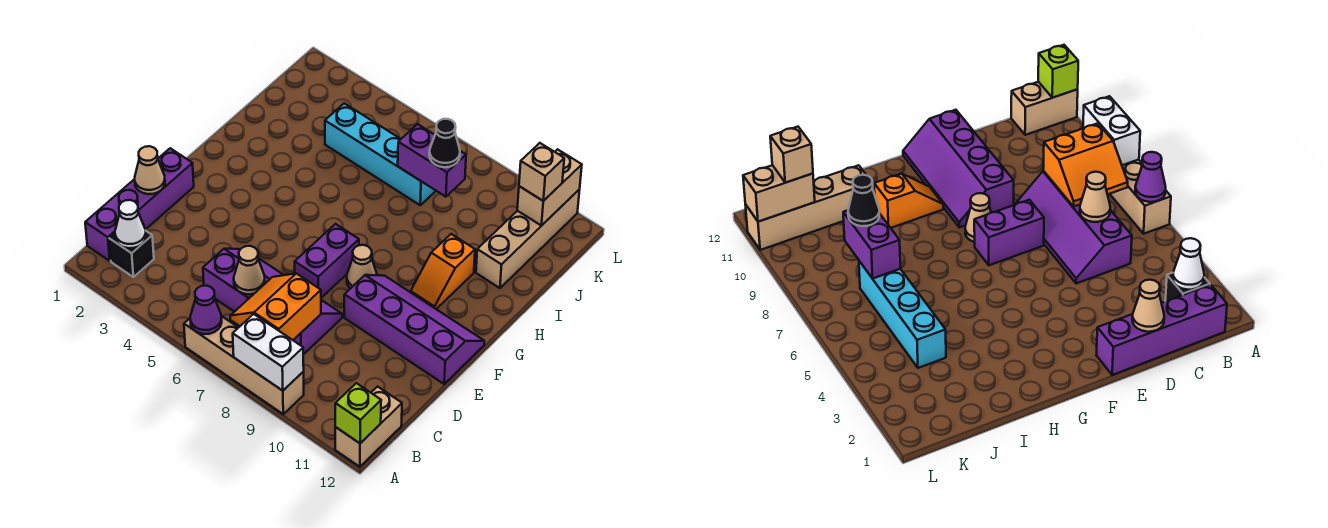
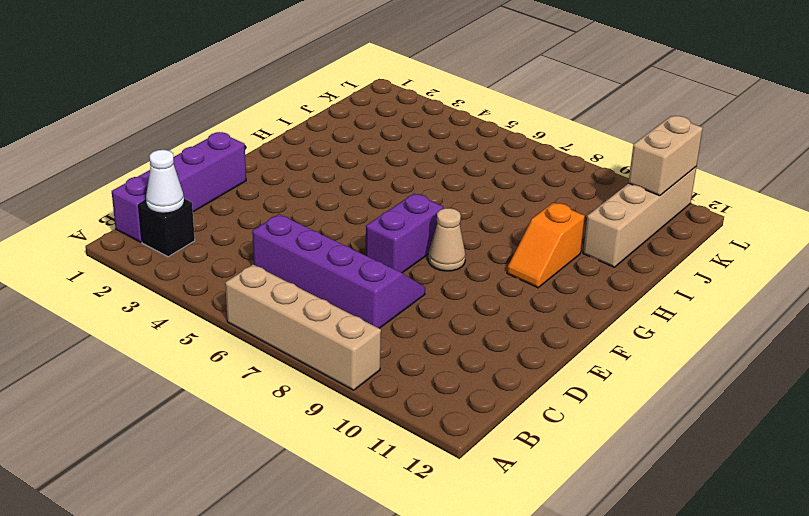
none -> tan 1x2 brick [335,387,402,467]
none -> purple 2x4 slope [344,275,484,384]
none -> cyan 1x4 brick [325,103,436,205]

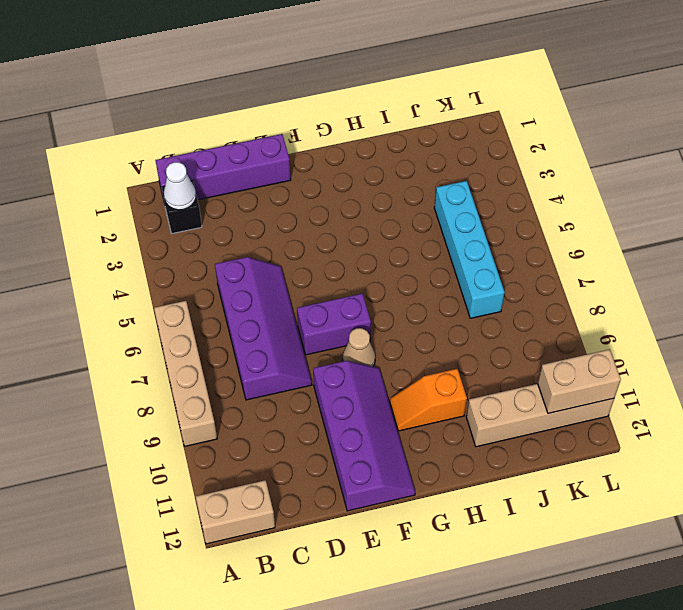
none -> purple 1x1 cone [190,286,222,334]
none -> white 1x2 brick [233,314,304,391]
none -> lime 1x1 brick [335,383,381,443]

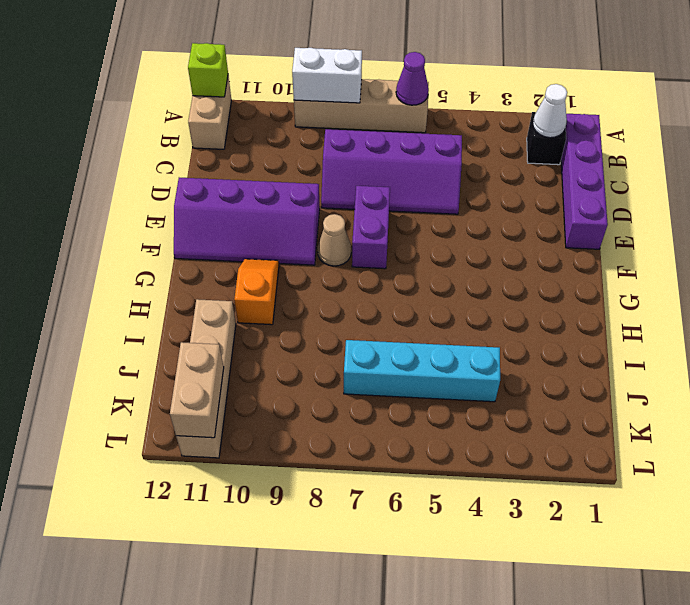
none -> orange 2x2 slope [230,273,321,340]
none -> tan 1x1 cone [234,246,265,294]
none -> tan 1x1 cone [135,146,165,194]

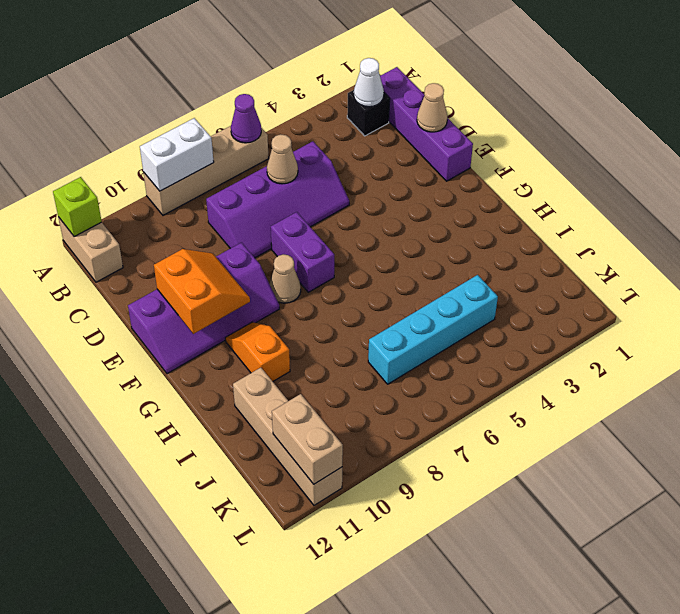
orange 2x2 slope [154,249,250,334] -> orange 2x2 slope moved to [230,273,321,340]
none -> purple 1x2 brick [398,124,466,197]
none -> black 1x1 cone [429,119,460,167]
none -> tan 1x1 brick [519,143,564,201]

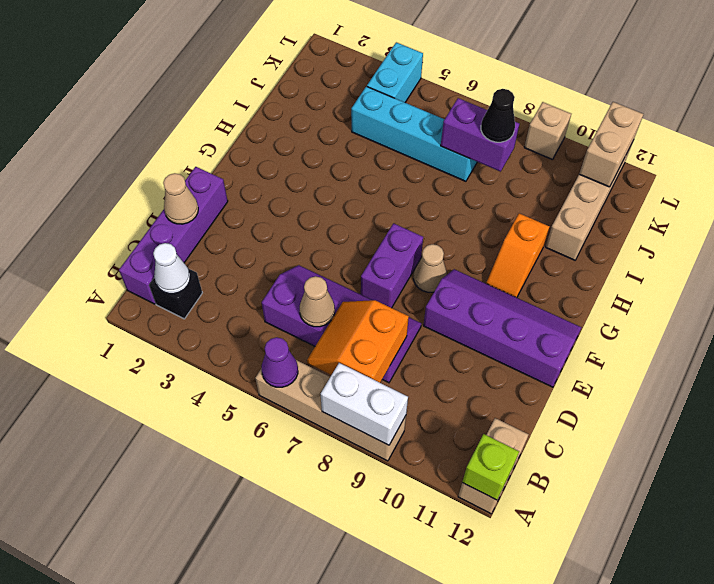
cyan 1x2 brick [367,42,423,102] -> none
tan 1x1 brick [524,102,571,160] -> tan 1x1 brick moved to [519,143,564,201]

